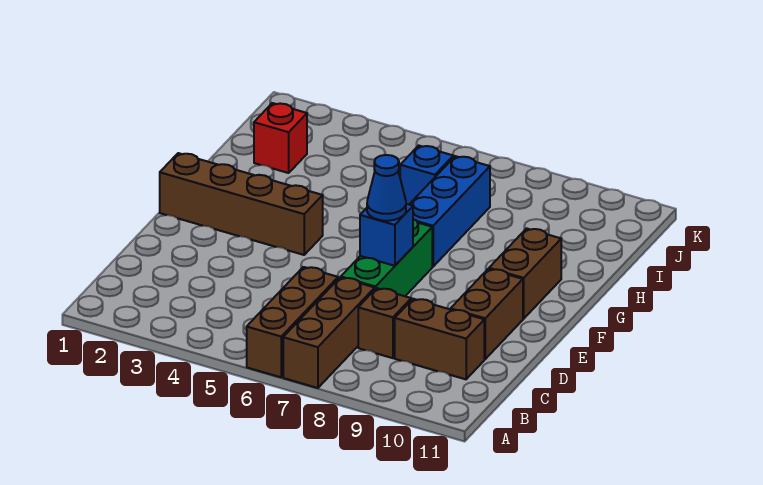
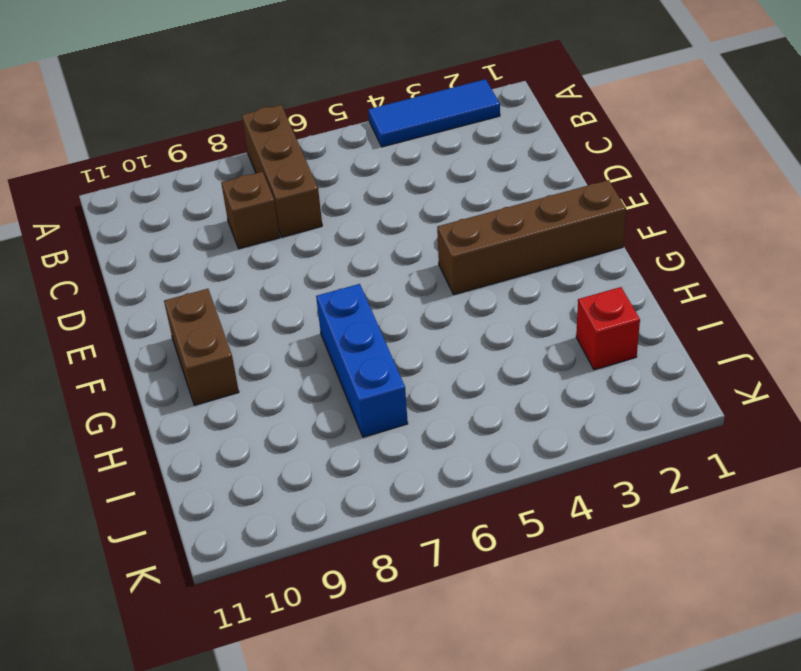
blue 1x3 tile [368,79,500,147] -> none
none -> brown 1x3 brick [247,267,338,377]
none -> brown 1x2 brick [395,299,484,379]
none -> green 1x3 brick [341,219,432,296]

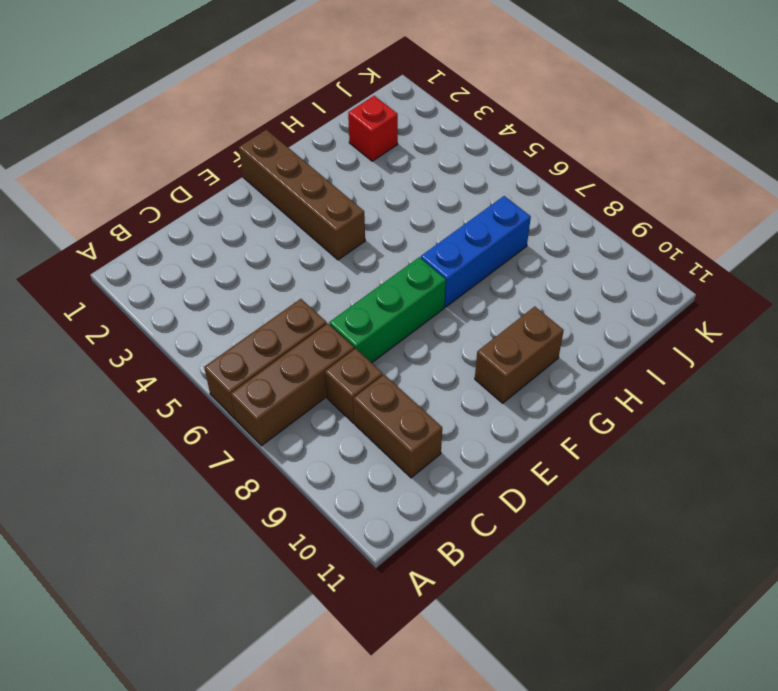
none -> brown 1x2 brick [451,269,523,359]
none -> blue 1x1 brick [400,146,453,204]
none -> blue 1x1 brick [360,204,413,266]

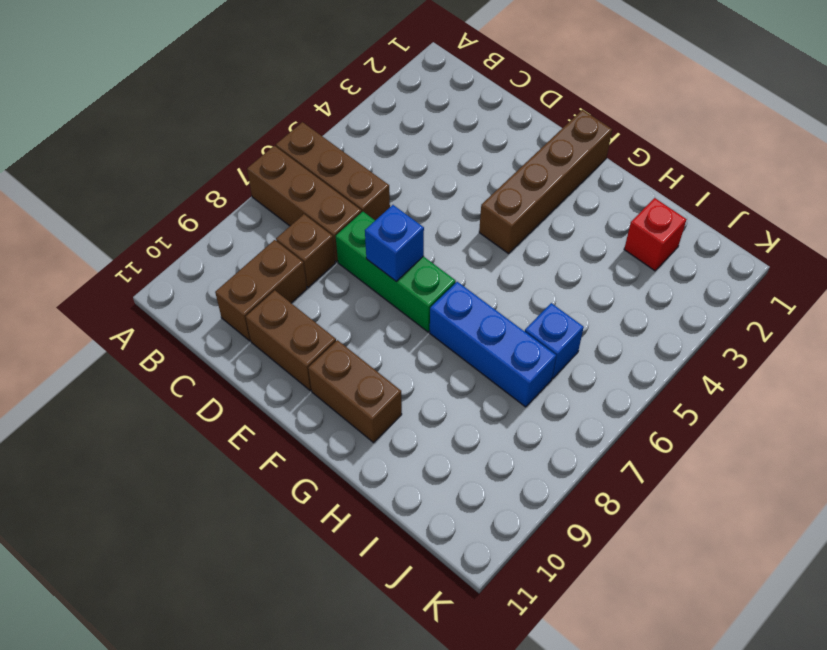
none -> blue 1x1 cone [367,155,406,221]

